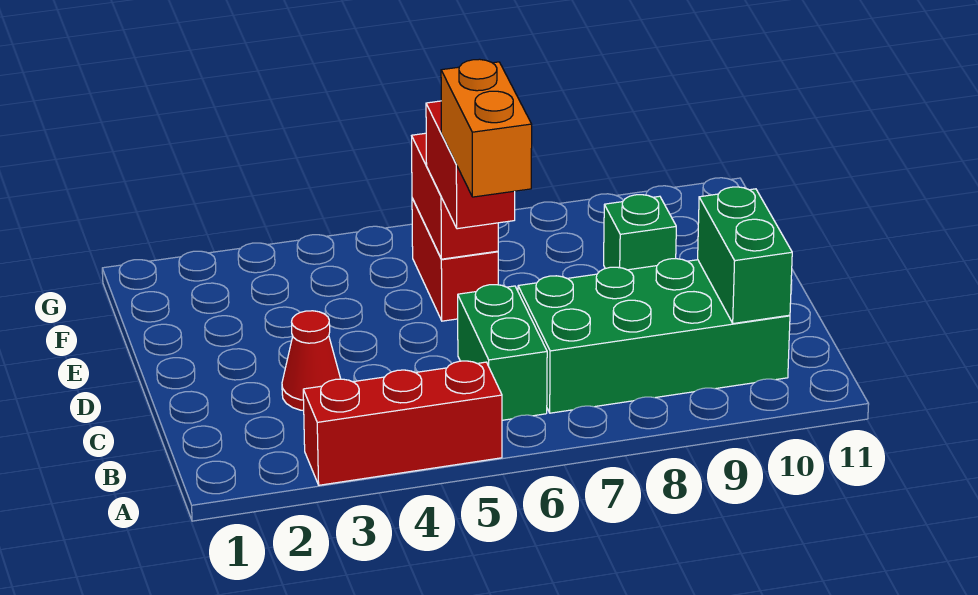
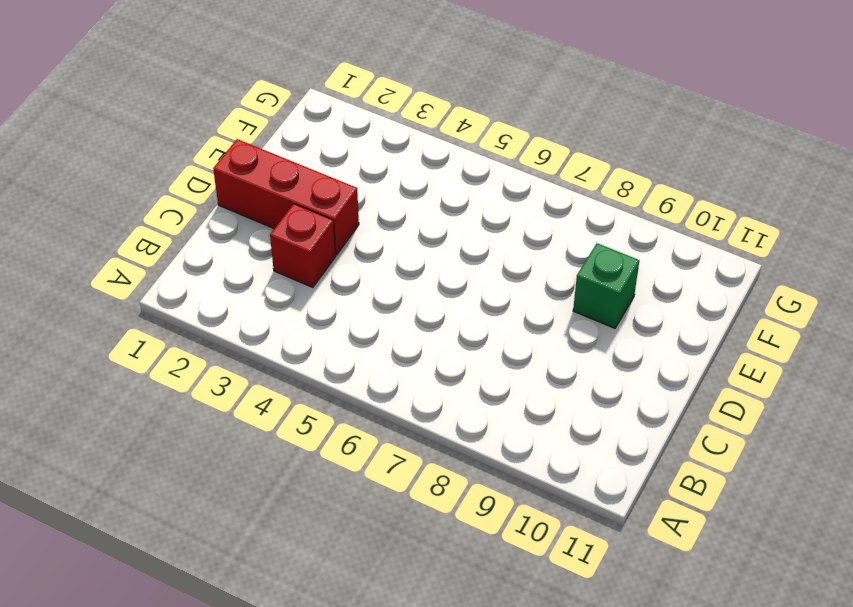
red 1x1 brick [270,204,336,288] -> red 1x1 cone [282,311,341,411]
red 1x3 brick [213,139,359,255] -> red 1x3 brick moved to [303,361,502,485]
none -> green 1x2 brick [458,285,547,420]
none -> green 2x4 brick [518,259,790,413]

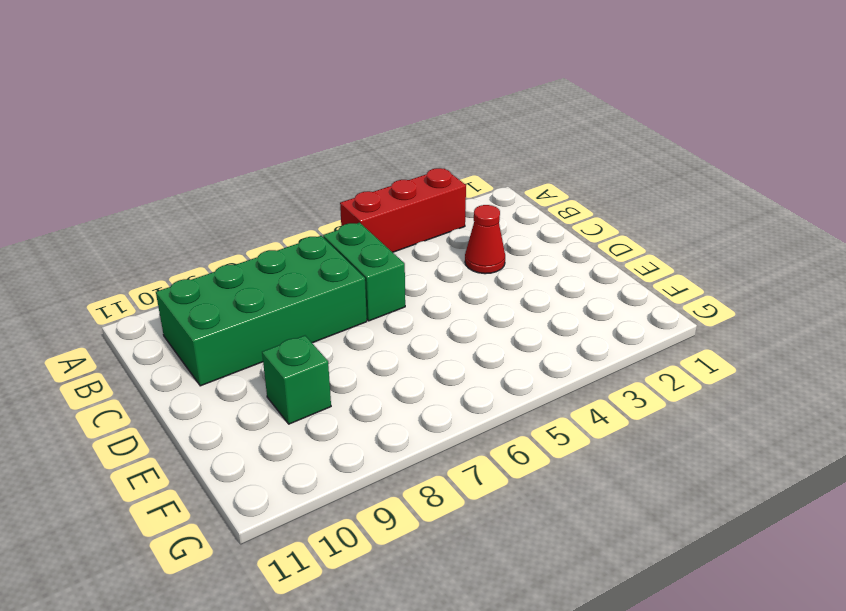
none -> red 1x2 brick [412,198,498,321]
none -> green 1x2 brick [698,187,792,324]

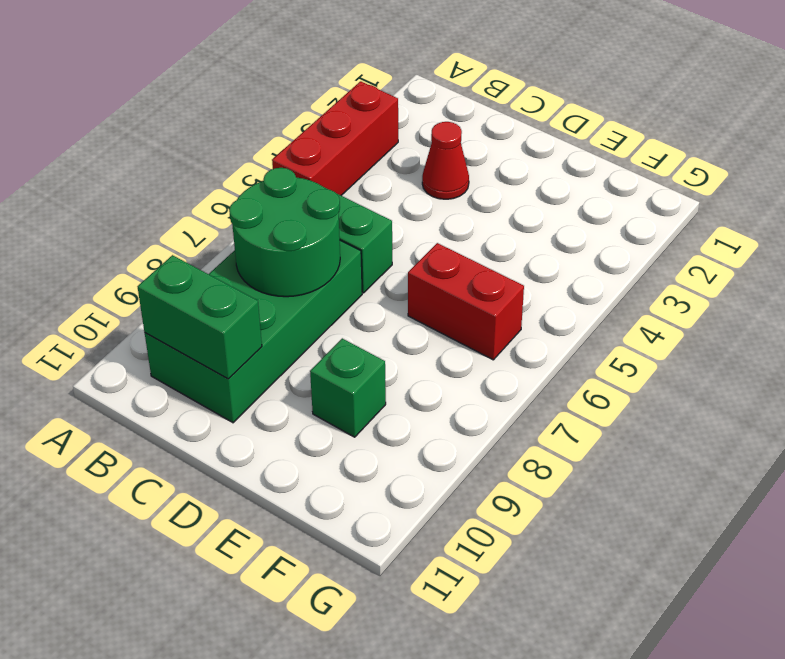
green 2x2 round brick [229,168,340,297] -> none
none -> red 1x2 brick [412,133,498,259]
none -> red 1x2 brick [426,101,515,229]

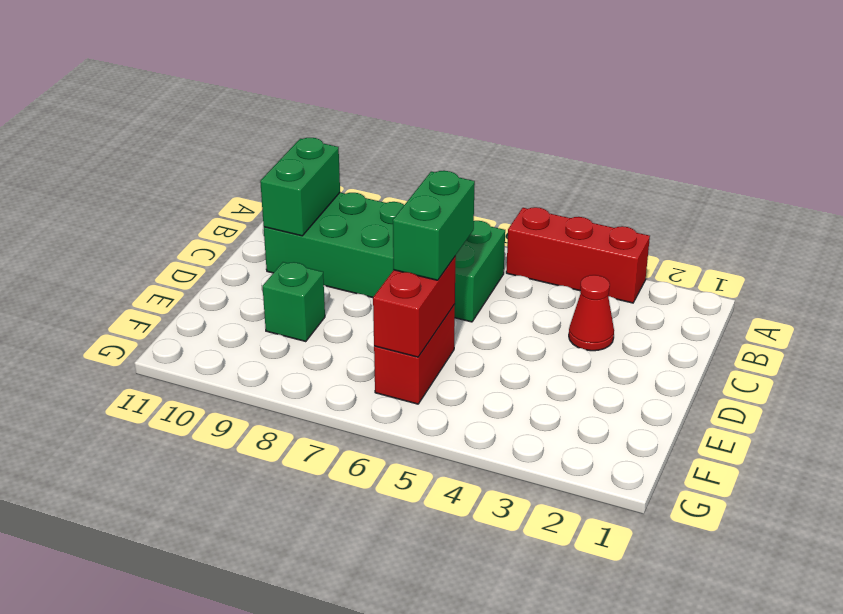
green 1x2 brick [393,171,475,280] -> red 1x2 brick [426,101,515,229]
none -> orange 1x2 brick [441,59,532,197]

